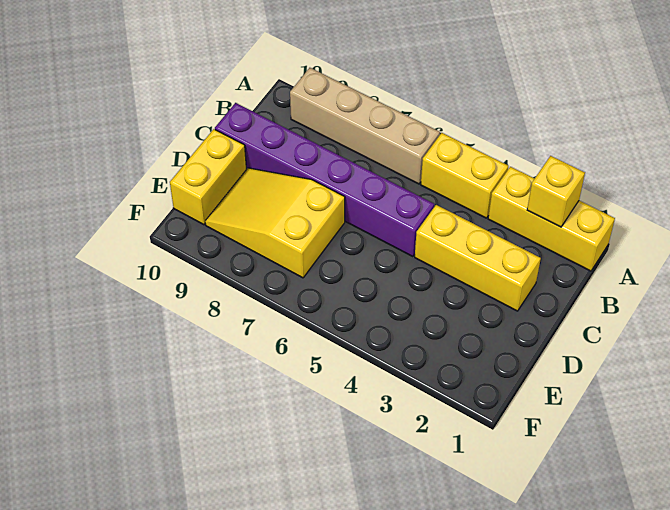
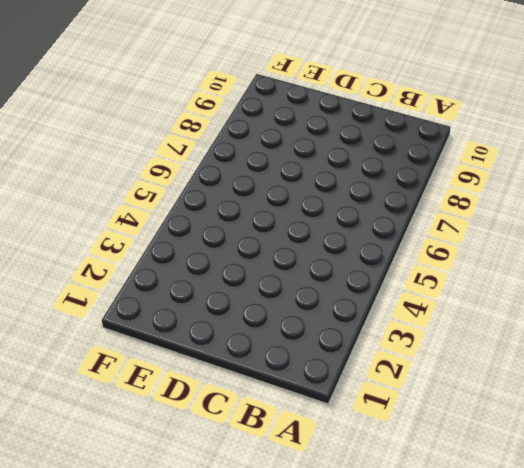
none -> yellow 1x3 brick [488,167,615,271]
none -> yellow 1x2 brick [421,133,508,218]

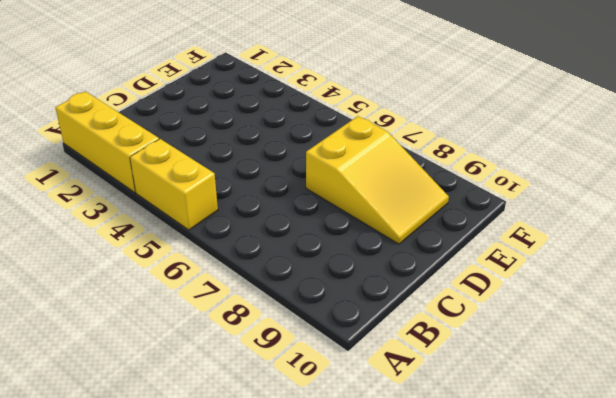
none -> tan 1x4 brick [290,68,440,184]
none -> yellow 1x3 brick [415,205,541,311]

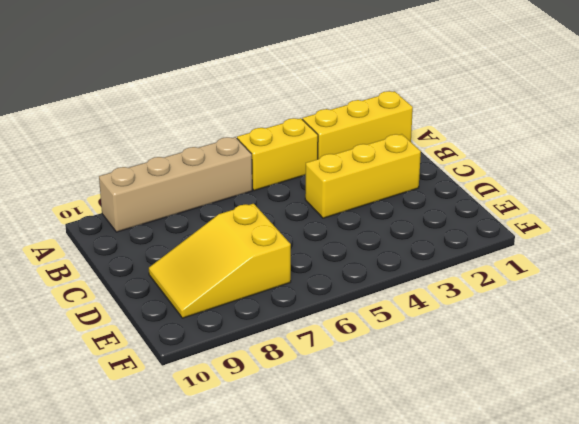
none -> purple 1x6 brick [215,103,434,257]
none -> yellow 1x2 brick [170,129,247,225]

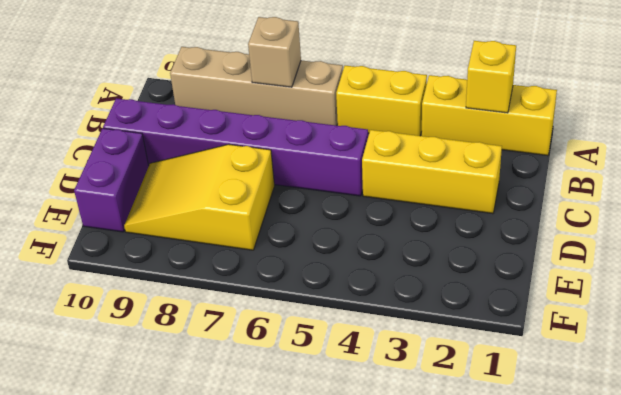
tan 1x1 brick [248,17,301,87] -> none
purple 1x2 brick [74,128,149,232] -> yellow 1x2 brick [170,129,247,225]

